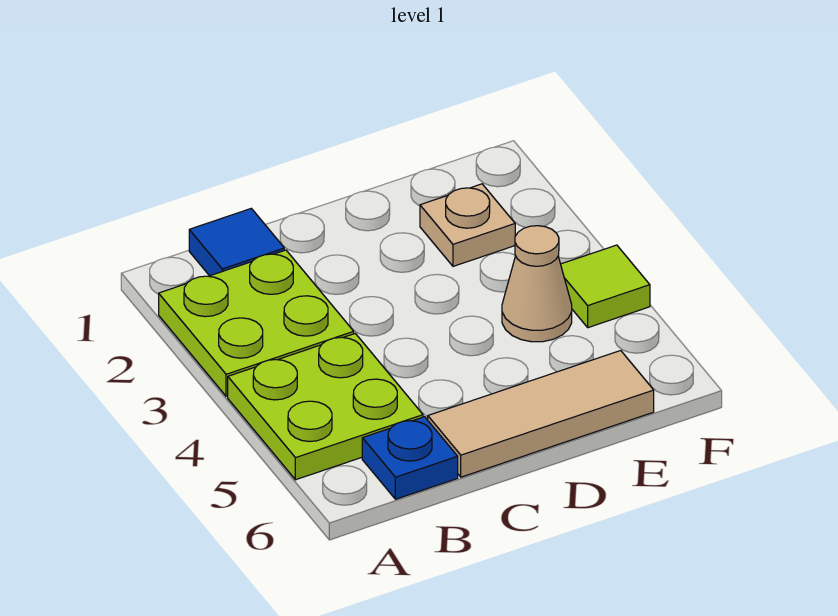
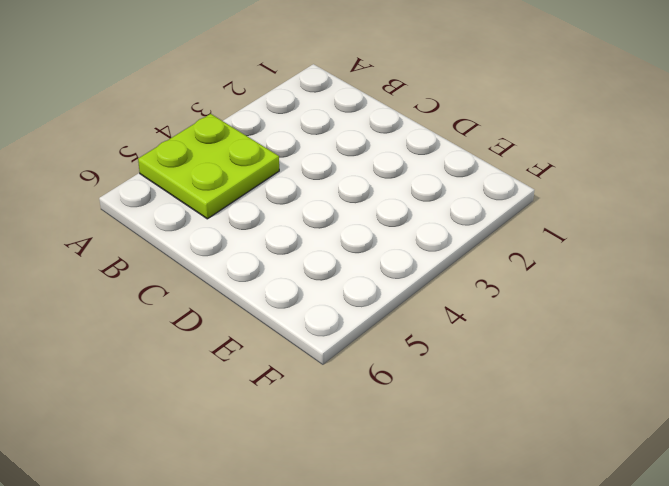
none -> lime 2x2 plate [159,250,354,396]
none -> blue 1x1 tile [189,208,284,276]

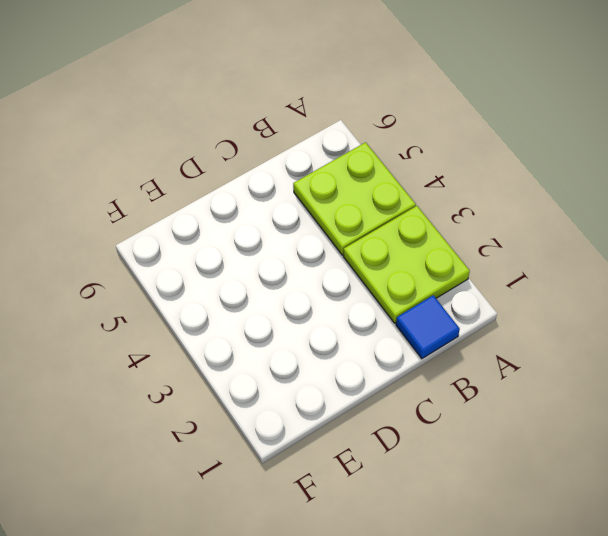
none -> blue 1x1 plate [362,417,458,499]
none -> tan 1x3 tile [428,351,654,477]

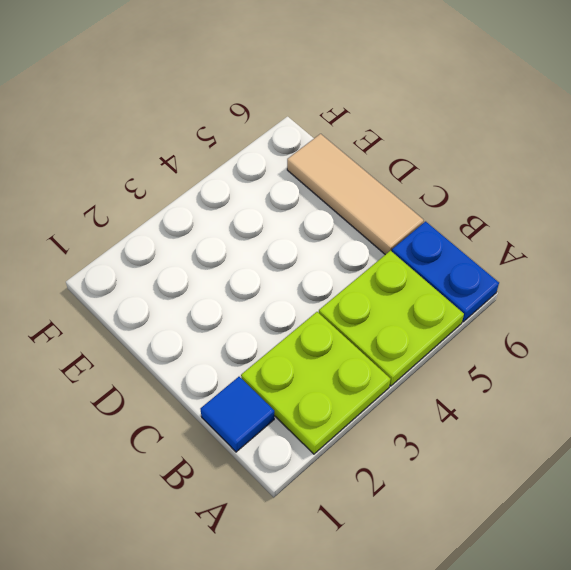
blue 1x2 plate [392,221,499,322] -> blue 1x1 plate [362,417,458,499]
none -> tan 1x1 plate [420,184,515,266]
none -> tan 1x1 cone [502,226,572,342]

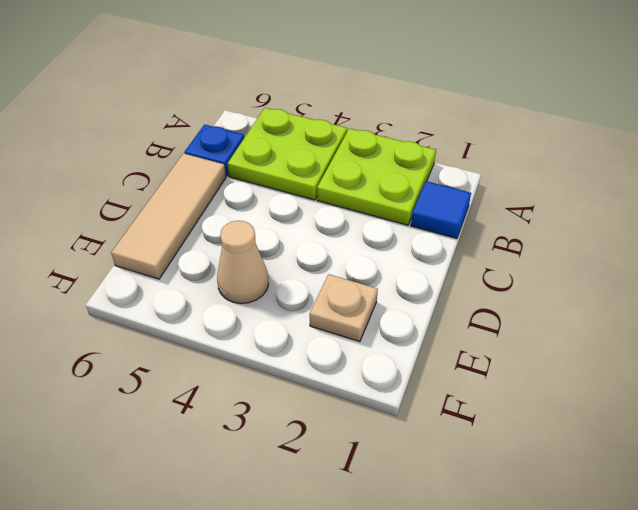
none -> lime 1x1 tile [561,245,650,328]

